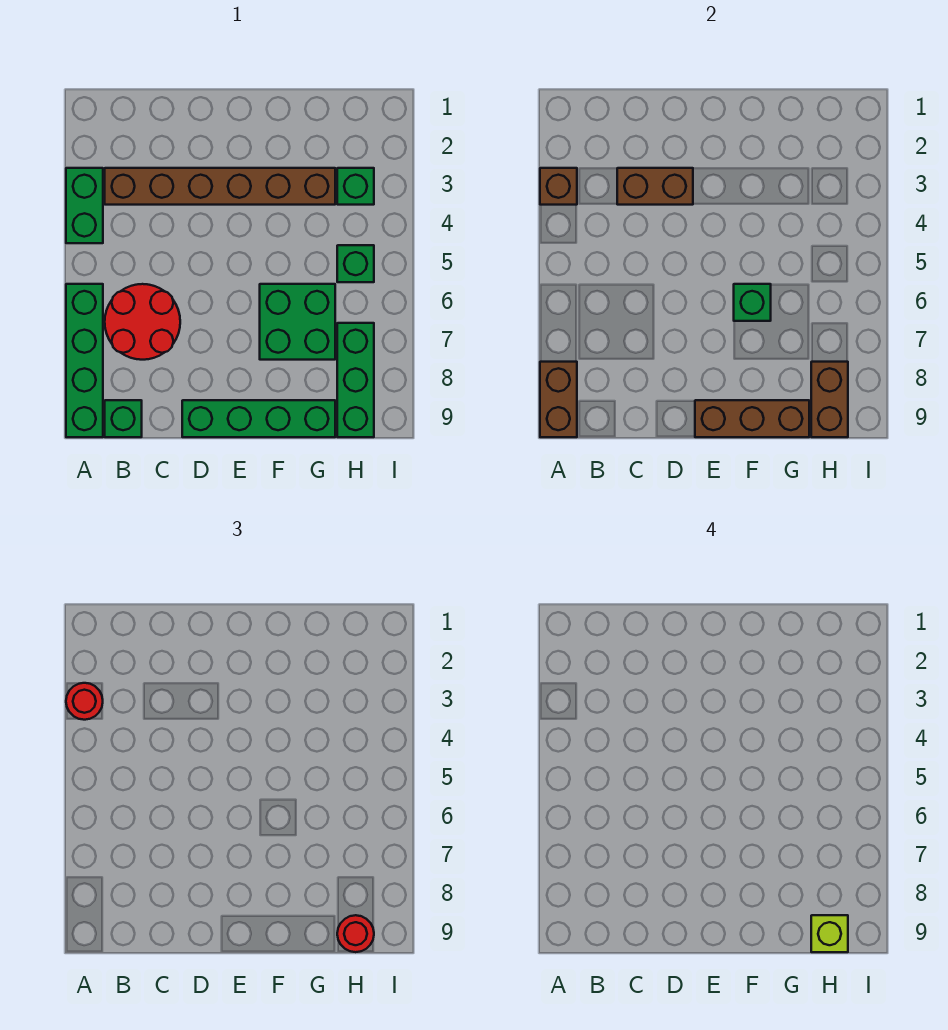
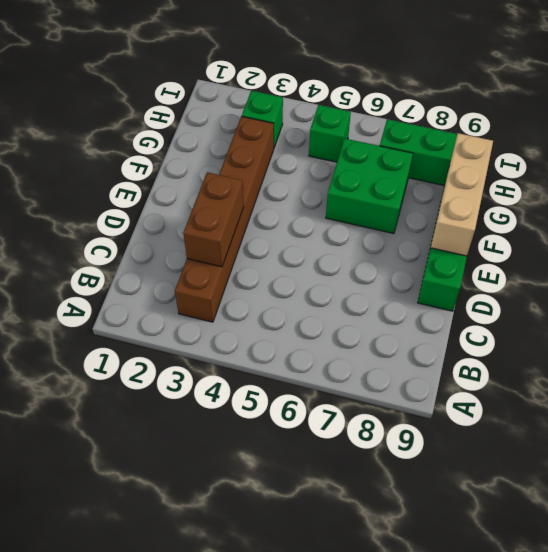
tan 1x3 brick [431,133,493,256] -> brown 1x3 brick [695,400,809,437]
none -> green 1x2 brick [66,168,103,243]
none -> green 1x4 brick [66,284,103,437]
none -> red 2x2 round brick [105,284,180,360]

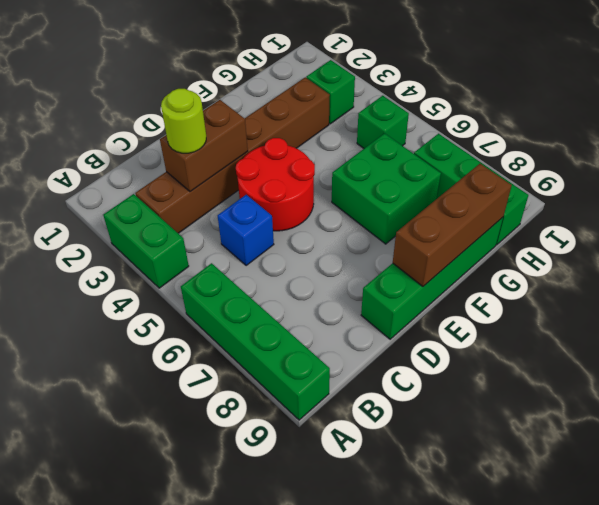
lime 1x1 round brick [161,89,206,153] -> none
blue 1x1 brick [218,195,274,266] -> none
red 2x2 round brick [236,138,315,231] -> red 2x2 round brick moved to [105,284,180,360]
none -> green 1x1 brick [105,400,142,437]
none -> brown 1x1 brick [540,168,577,205]
none -> brown 1x2 brick [540,362,577,437]

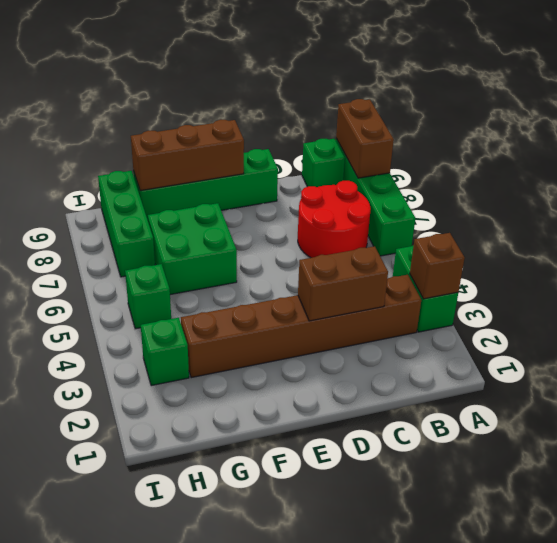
none -> green 1x1 brick [734,284,771,321]
none -> brown 1x2 brick [811,362,848,437]
none -> red 1x1 round brick [66,683,103,720]

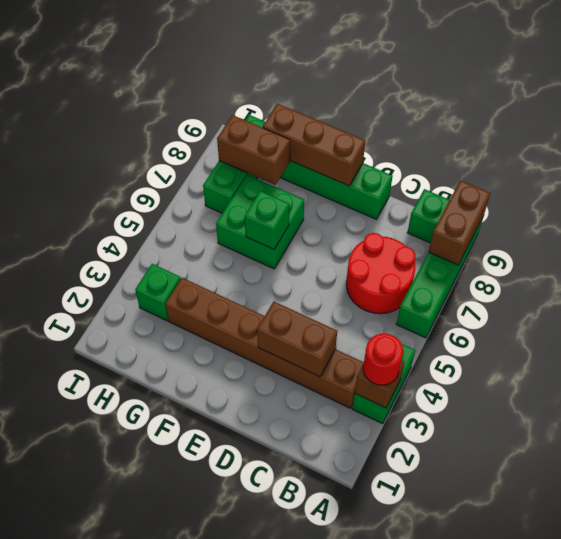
brown 1x2 brick [217,115,290,185] -> brown 1x2 brick turned to [811,362,848,437]
none -> green 1x1 brick [337,245,374,282]
none -> red 1x1 round brick [337,915,374,952]
none -> lime 1x1 brick [811,915,848,952]

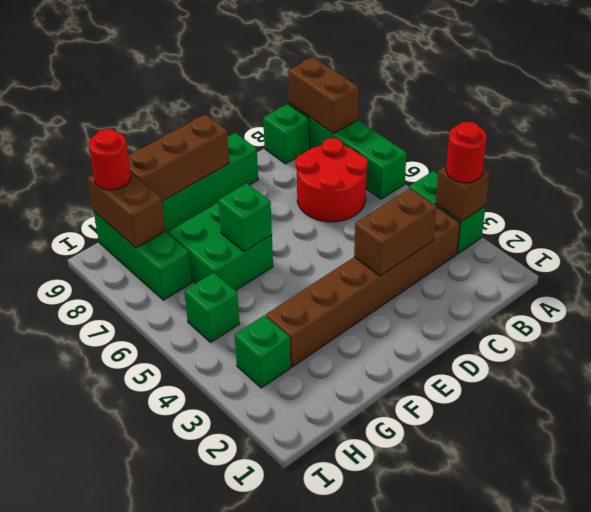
none -> lime 1x1 brick [811,915,848,952]

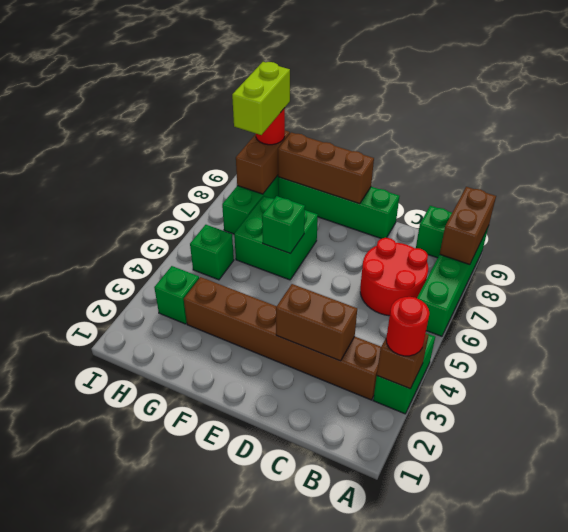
lime 1x2 brick [232,62,290,135] -> lime 1x1 brick [811,915,848,952]

